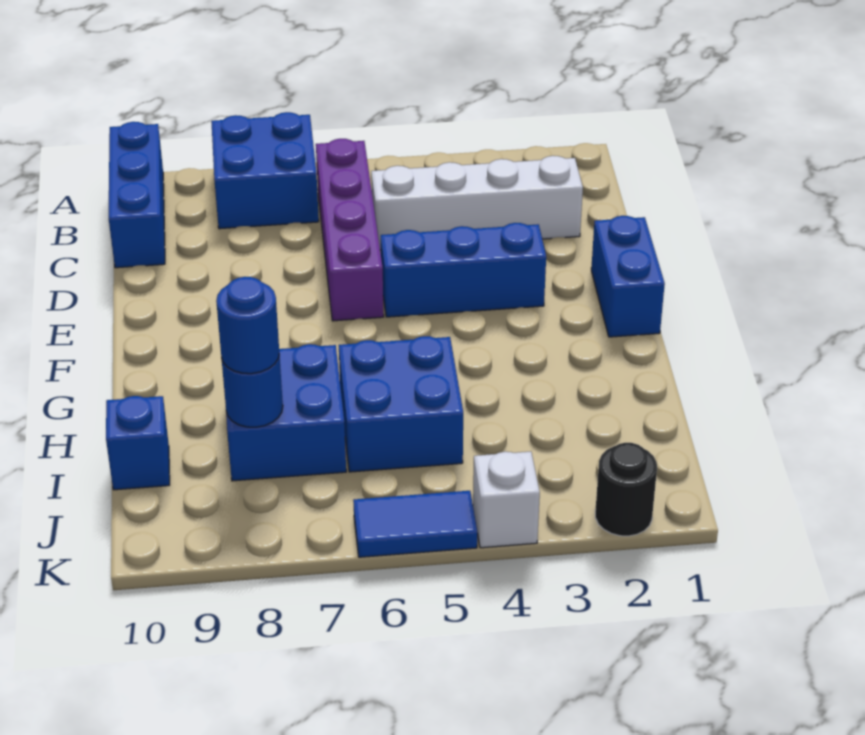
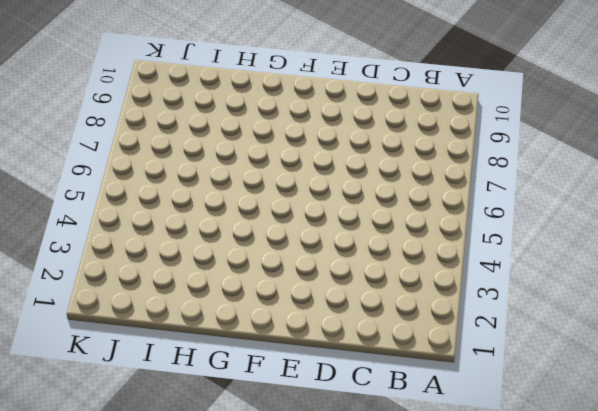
none -> blue 2x2 brick [211,112,319,229]
none -> blue 1x3 brick [109,122,165,268]
none -> purple 1x4 brick [316,139,384,321]

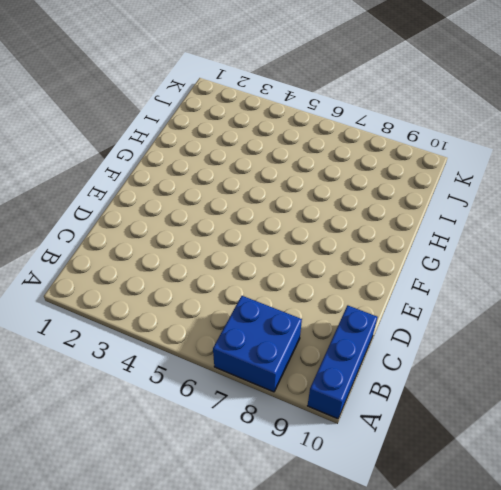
none -> purple 1x4 brick [316,139,384,321]
none -> white 1x4 brick [371,156,583,250]
none -> blue 1x2 brick [591,216,665,337]

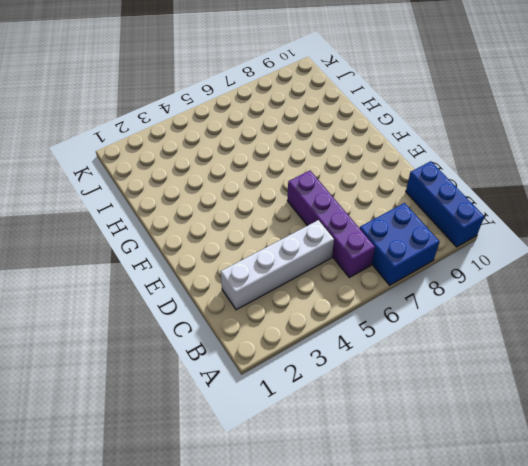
none -> blue 1x2 brick [591,216,665,337]
none -> blue 1x3 brick [381,223,546,317]
none -> blue 2x2 brick [339,336,463,472]

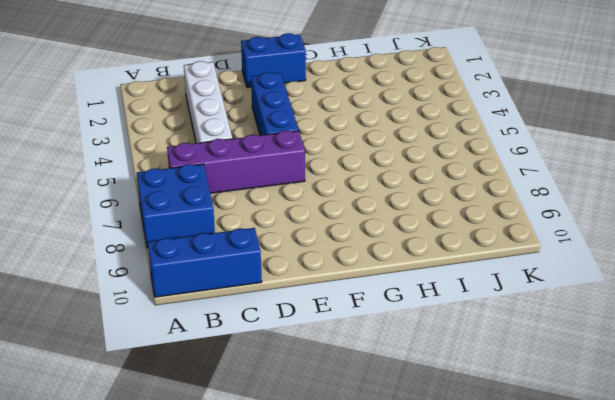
none -> blue 2x2 brick [339,336,463,472]
none -> blue 2x2 brick [226,344,346,481]
none -> blue 1x1 brick [106,396,170,490]

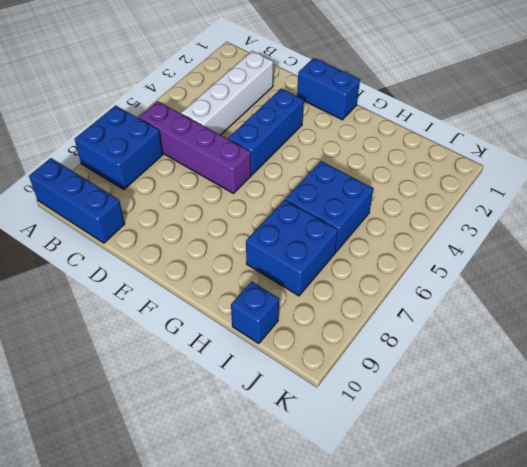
none -> black 1x1 round brick [595,443,657,536]
none -> white 1x1 brick [473,451,540,548]
none -> blue 1x2 tile [353,491,477,557]

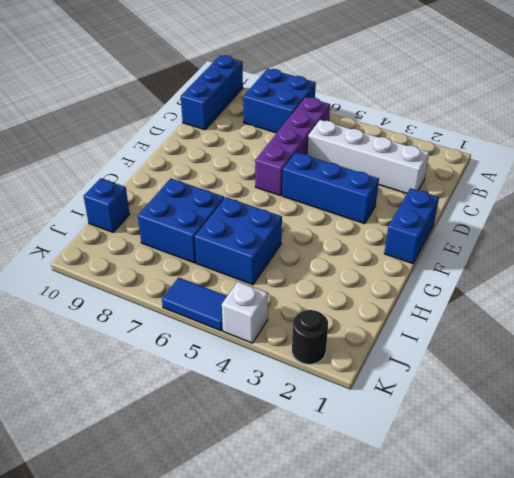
none -> blue 1x1 round brick [222,354,283,427]
none -> blue 1x1 round brick [216,277,279,374]

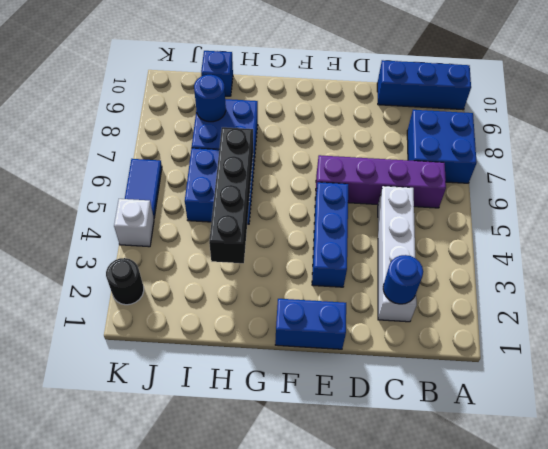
blue 1x1 round brick [383,255,423,304] -> blue 1x1 round brick moved to [216,277,279,374]
black 1x4 brick [209,127,253,263] -> none

